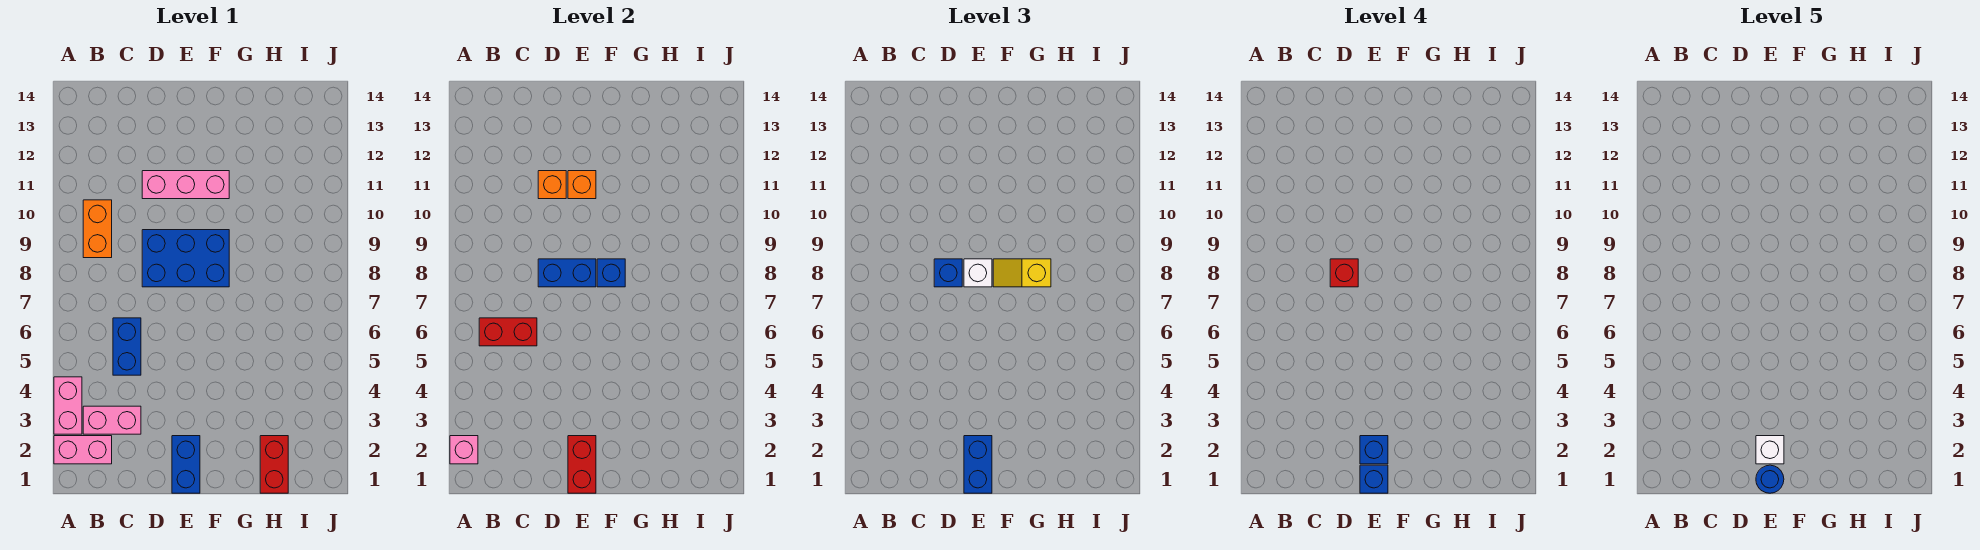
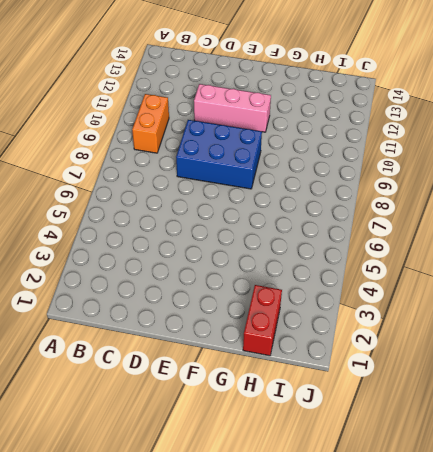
none -> pink 1x2 brick [54,436,112,464]
none -> pink 1x2 brick [54,377,82,434]
none -> pink 1x2 brick [83,406,141,434]

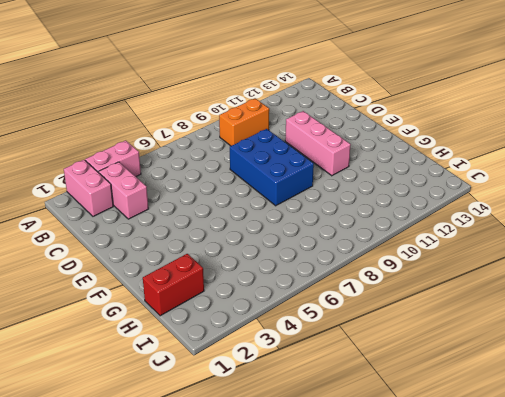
none -> blue 1x2 brick [113,318,141,375]
none -> blue 1x2 brick [172,436,200,493]
none -> pink 1x1 brick [450,436,478,464]

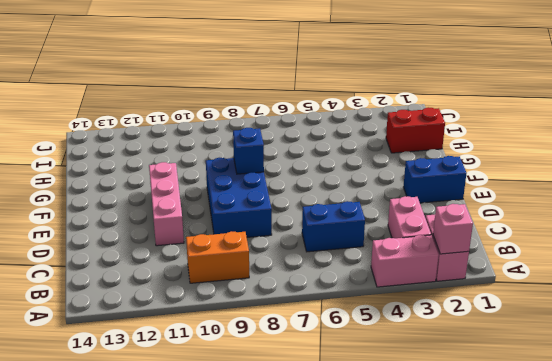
none -> red 1x2 brick [479,318,537,346]
none -> blue 1x2 brick [538,259,596,287]
none -> orange 1x1 brick [538,171,566,199]

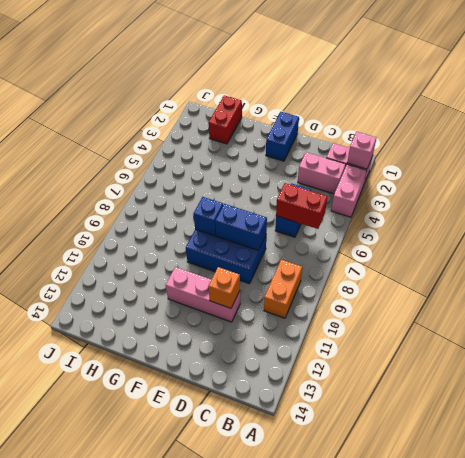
none -> red 1x2 brick [568,436,596,493]
none -> orange 1x1 brick [568,171,596,199]
none -> blue 1x1 brick [934,259,962,287]

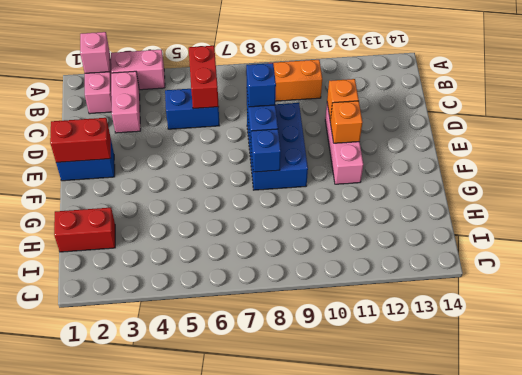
none -> blue 1x2 brick [964,436,992,493]
none -> white 1x1 brick [964,259,992,287]
none -> yellow 1x2 slope [993,259,1051,287]

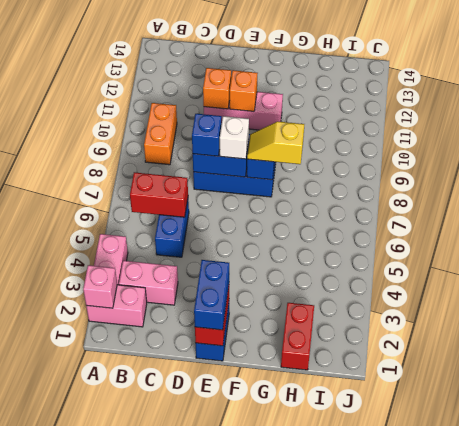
none -> red 1x1 brick [1330,259,1358,287]
none -> blue 1x1 brick [1360,465,1388,493]
none -> blue 1x1 brick [1360,436,1388,464]

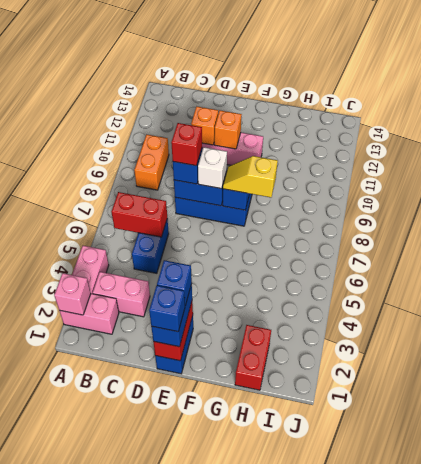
none -> blue 1x1 round brick [1756,465,1784,493]
none -> white 1x1 brick [1756,436,1784,464]

